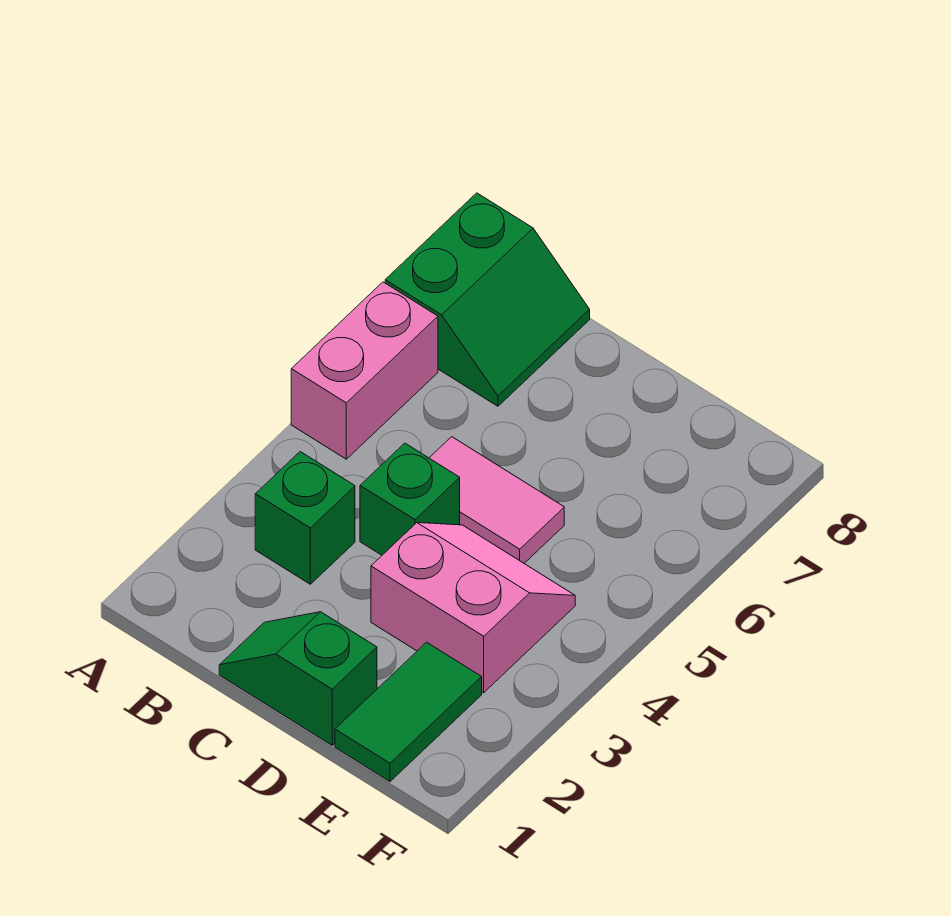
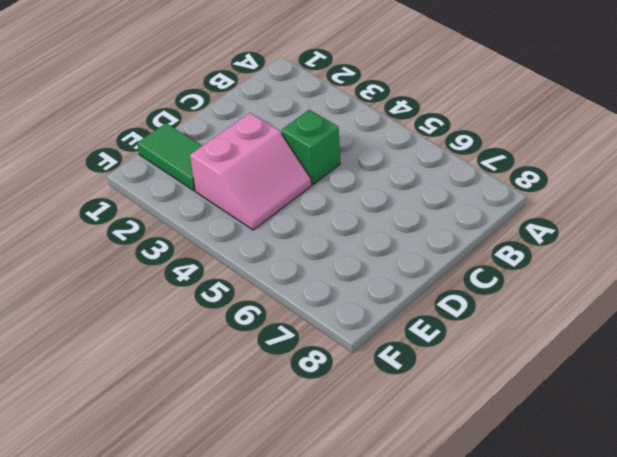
none -> pink 1x2 brick [291,282,438,459]
none -> green 2x2 slope [385,193,590,406]

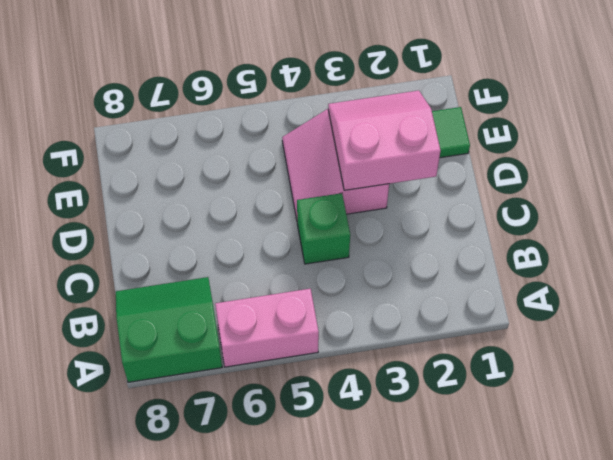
pink 2x2 slope [328,90,441,190] -> none
none -> green 1x1 brick [255,452,355,584]
none -> green 1x2 slope [219,612,377,745]

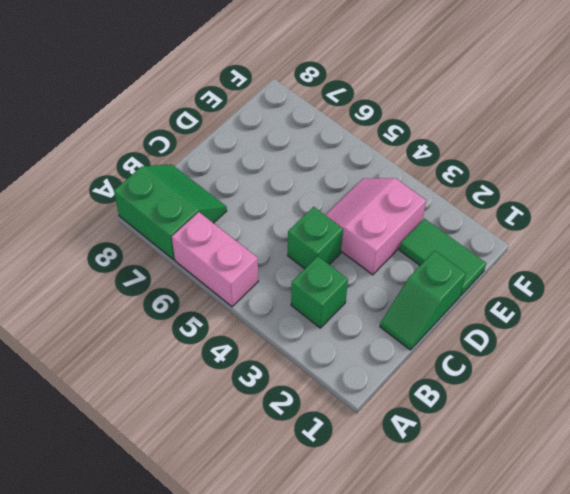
none -> pink 1x2 tile [429,437,564,563]

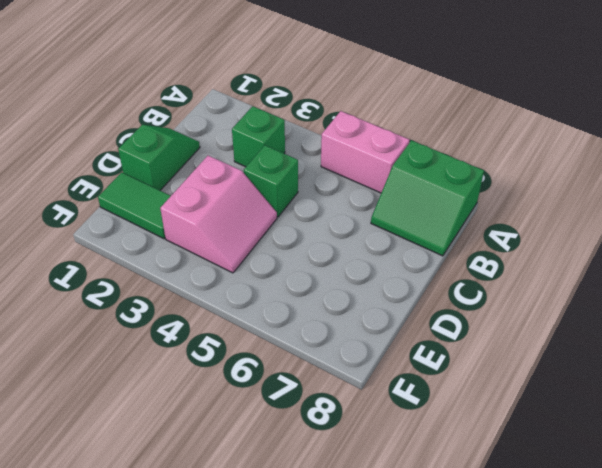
none -> pink 1x2 tile [429,437,564,563]

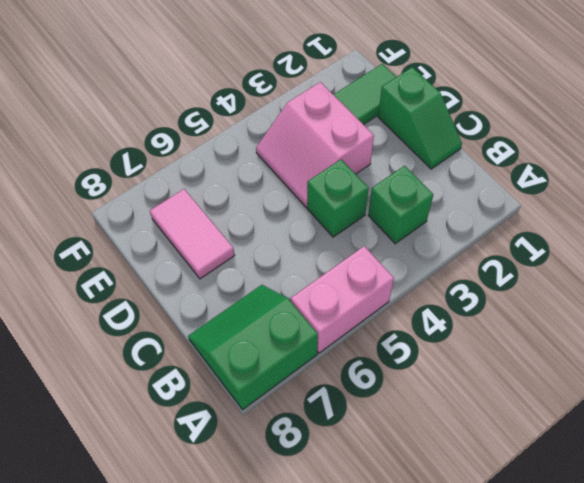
pink 1x2 tile [150,189,235,279] -> pink 1x2 tile moved to [429,437,564,563]

